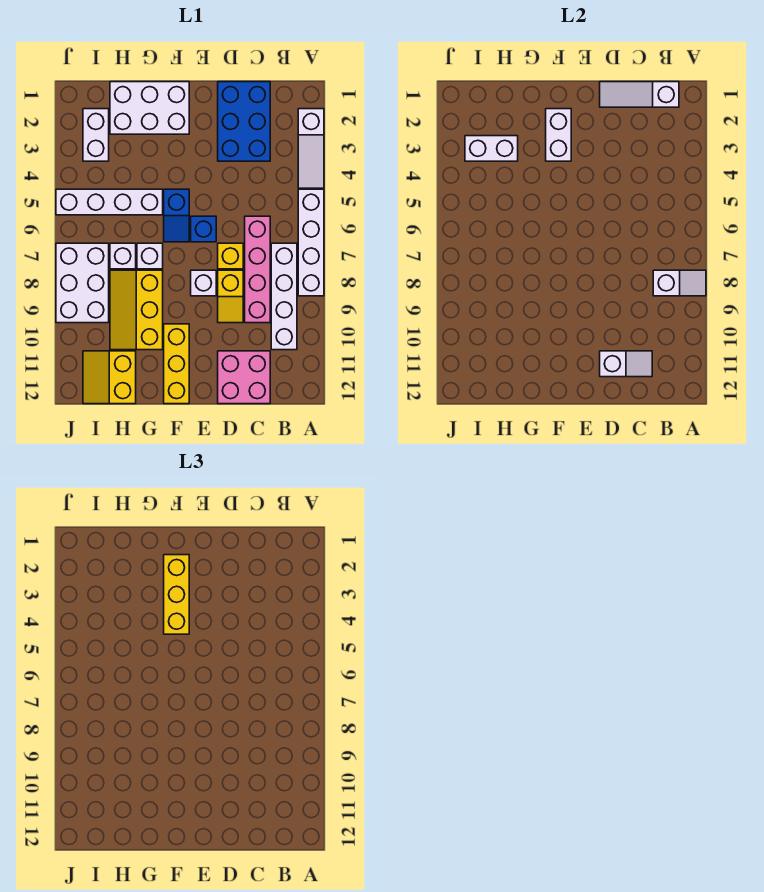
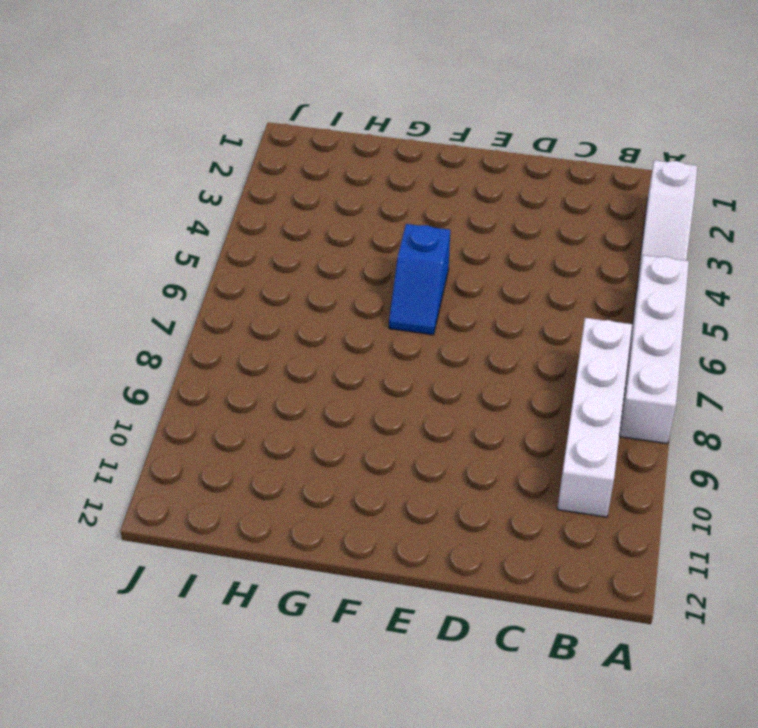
none -> blue 2x3 brick [218,82,270,161]
none -> pink 1x4 brick [245,216,270,323]
none -> pink 2x2 brick [218,351,270,404]

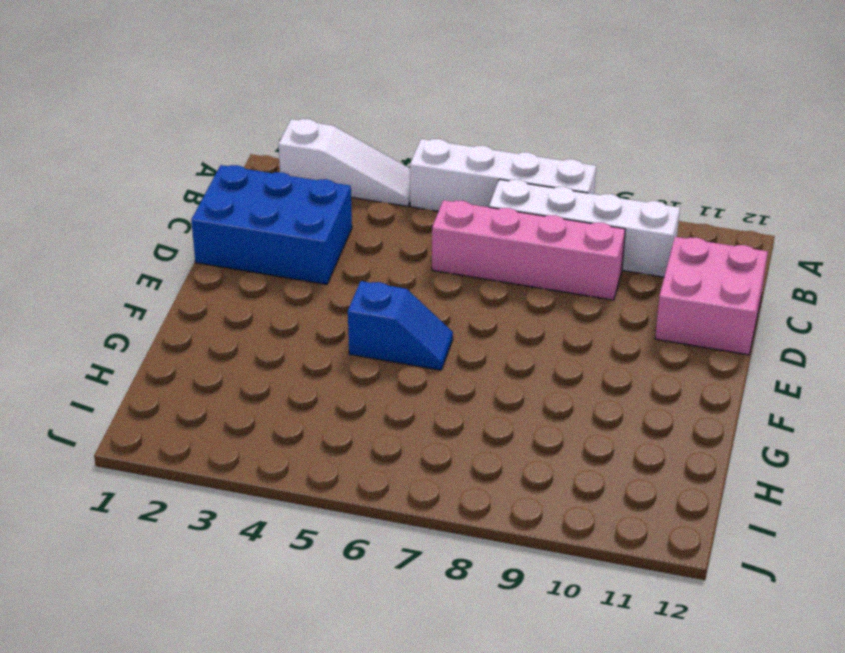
none -> yellow 1x1 brick [218,243,243,269]
none -> yellow 1x2 slope [218,270,243,323]
none -> blue 1x1 brick [191,216,216,242]

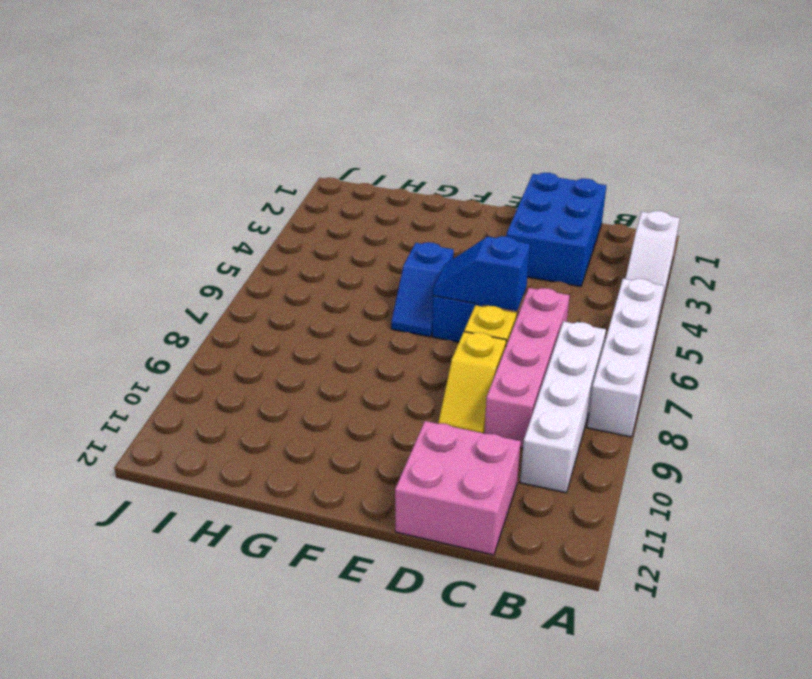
blue 1x2 slope [433,236,530,311] -> none
none -> white 1x1 brick [191,270,216,296]
none -> white 2x3 brick [110,82,189,134]
none -> yellow 1x3 brick [164,324,189,404]

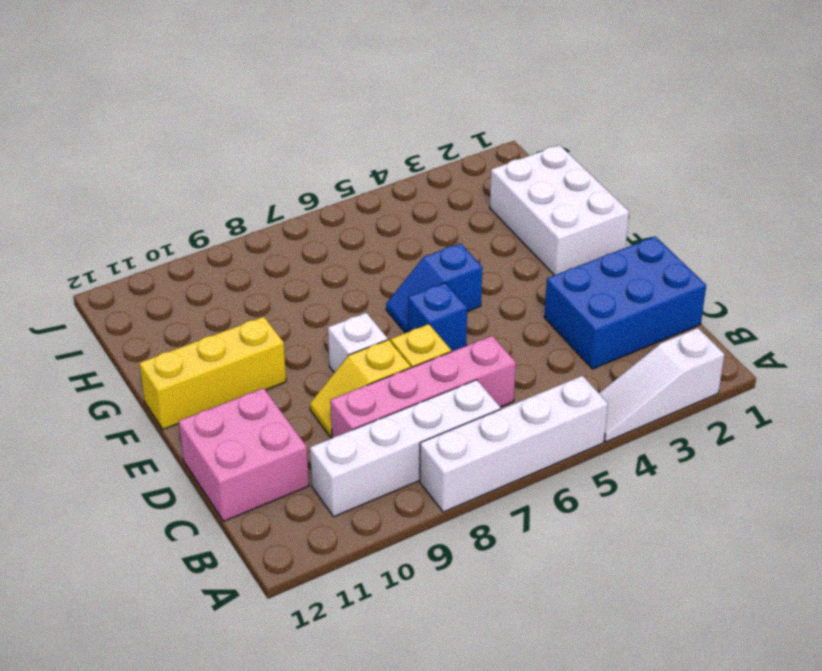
none -> white 1x4 brick [56,189,163,215]
none -> white 1x1 brick [137,243,163,269]
none -> yellow 2x3 slope [110,270,163,350]

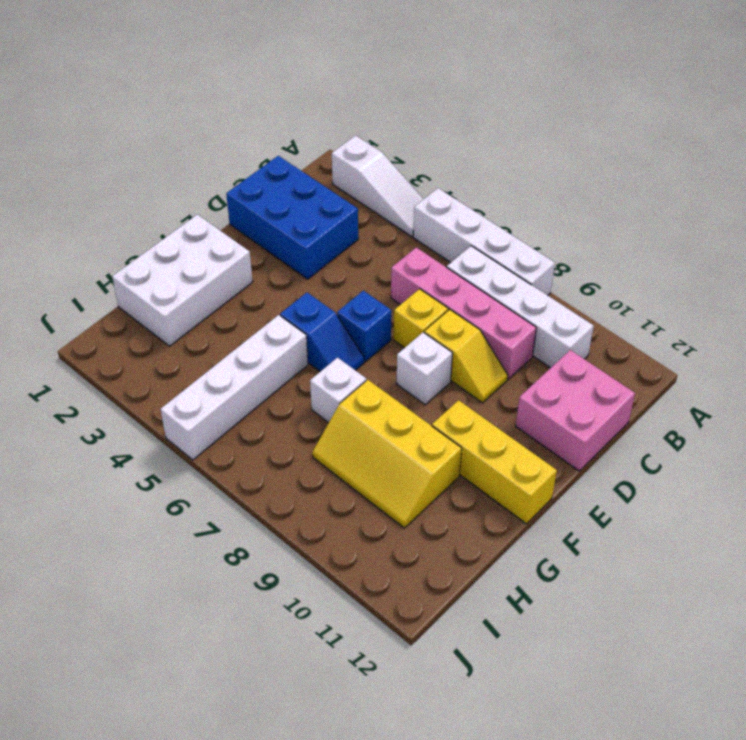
none -> white 1x1 brick [110,243,136,269]
none -> yellow 2x2 slope [83,351,136,404]
none -> white 1x2 brick [83,109,109,161]

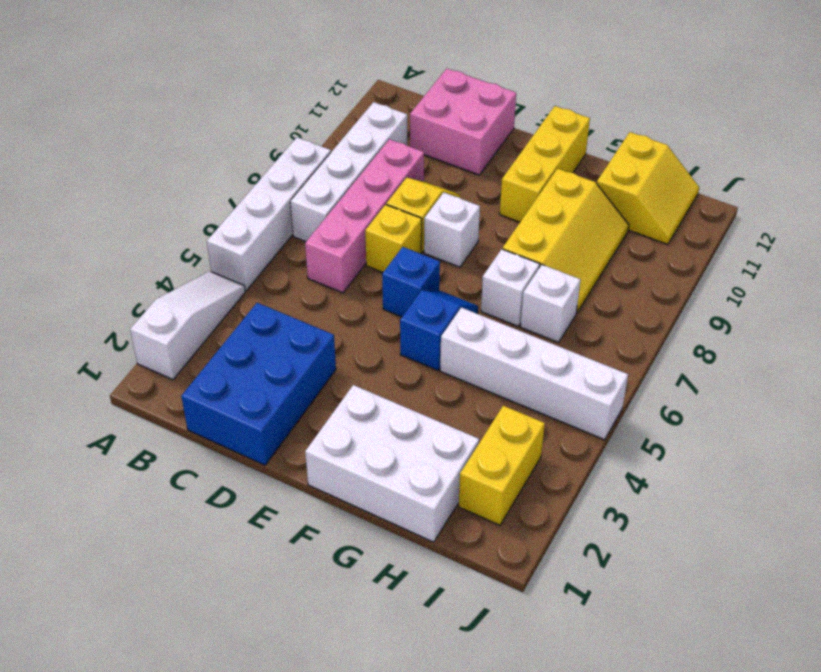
yellow 1x2 brick [459,406,545,525] -> white 1x2 brick [83,109,109,161]
none -> white 2x3 brick [56,243,109,323]
none -> white 1x2 slope [653,270,706,296]
none -> white 1x3 slope [600,82,679,107]

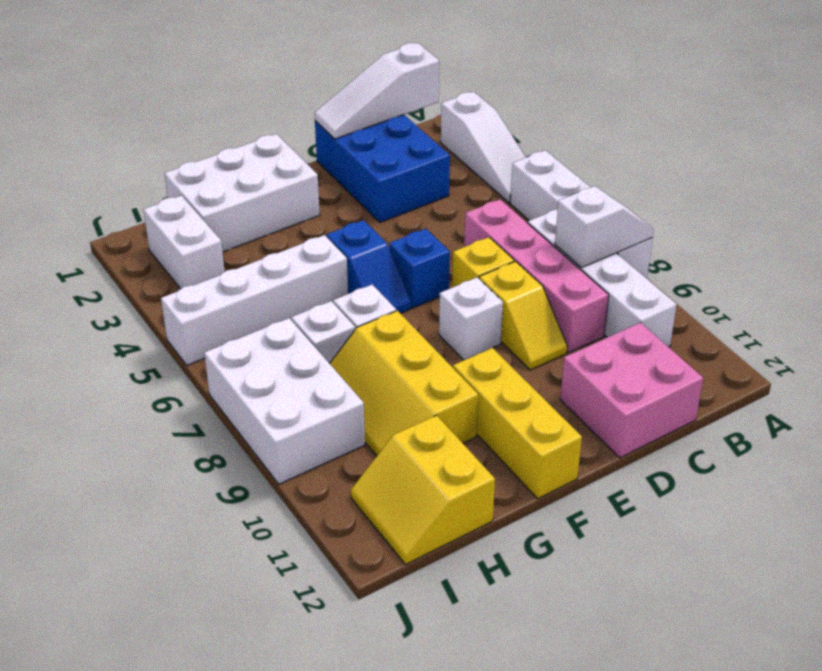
none -> white 1x2 slope [600,351,652,377]
none -> white 1x2 brick [546,109,571,161]
none -> white 1x2 brick [465,136,518,161]

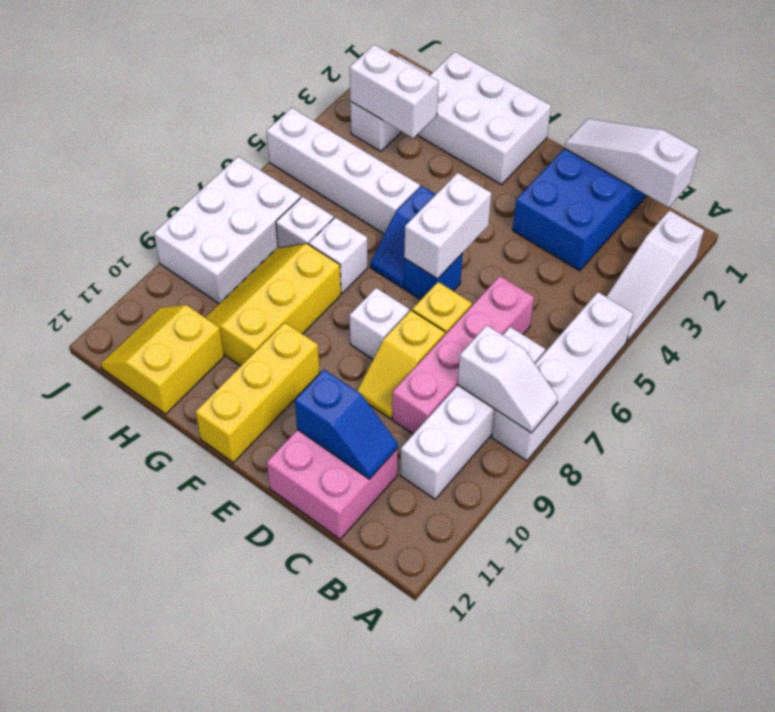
blue 1x2 slope [295,369,398,479] -> white 1x2 slope [600,351,652,377]
white 1x2 brick [404,173,491,279] -> white 1x2 brick moved to [546,109,571,161]
none -> yellow 1x3 brick [164,555,189,634]

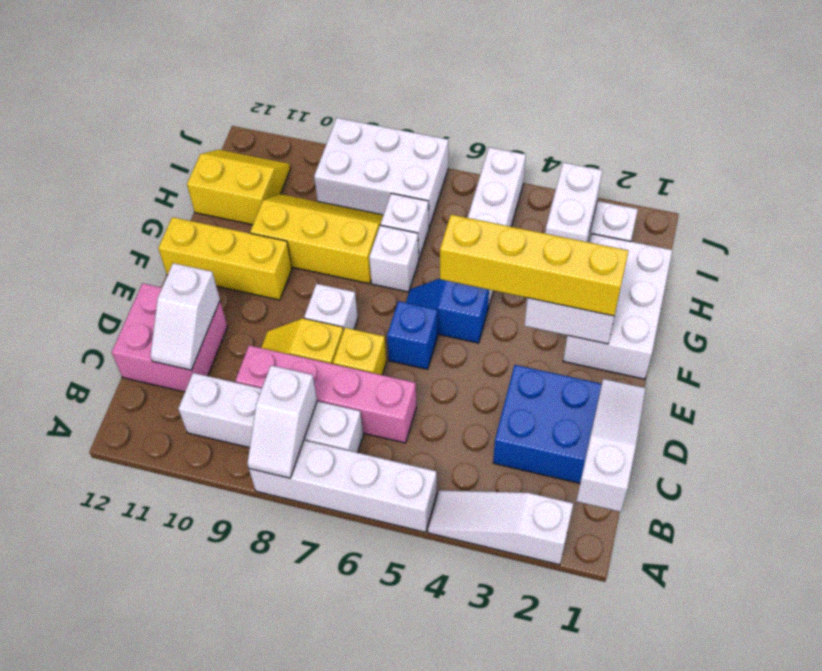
yellow 1x4 brick [440,215,628,316] -> yellow 1x3 brick [164,555,189,634]

